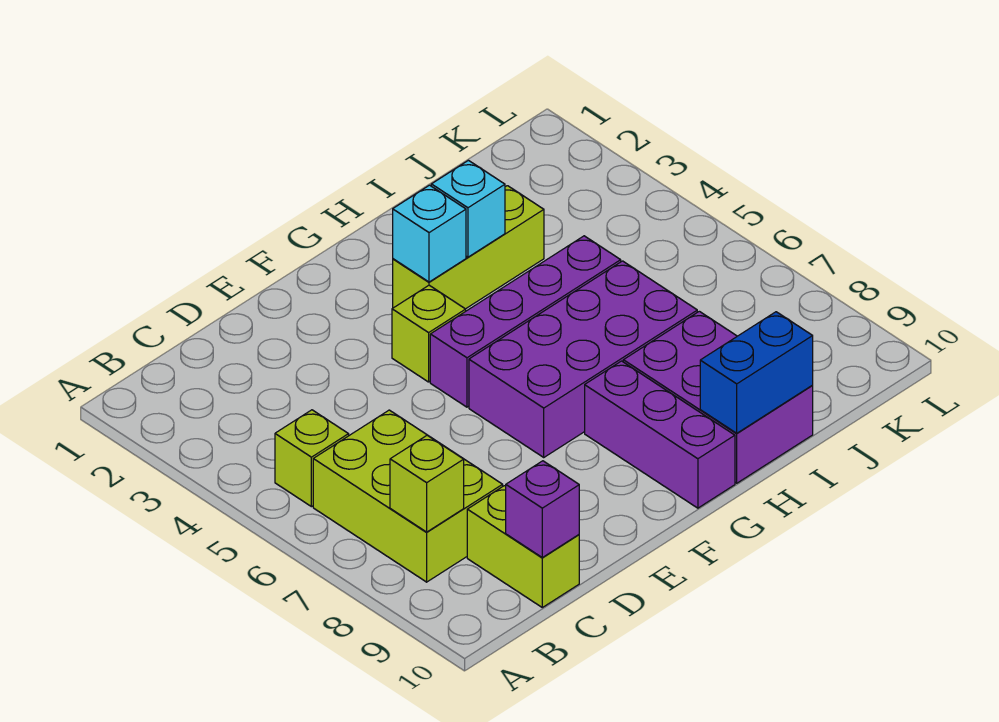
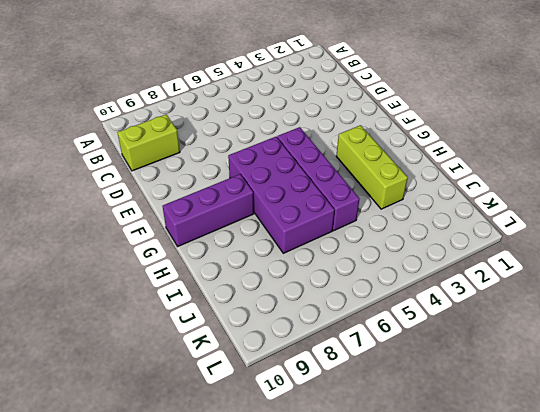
none -> lime 1x1 brick [275,410,349,507]
none -> lime 2x3 brick [313,410,503,582]
none -> lime 1x1 brick [392,285,466,382]

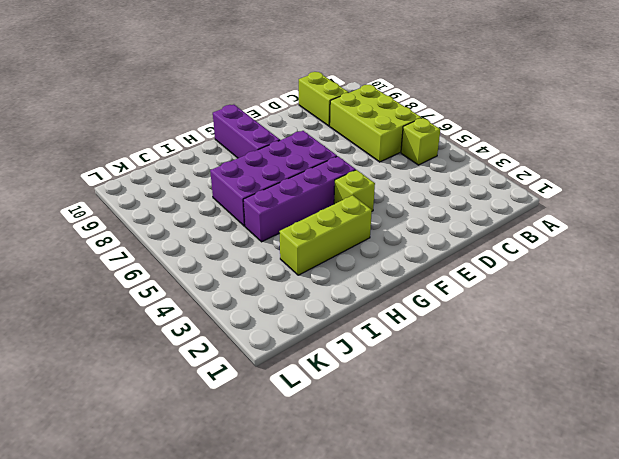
none -> purple 2x3 brick [623,311,813,483]
none -> lime 1x1 brick [390,435,464,532]
none -> purple 1x1 brick [506,461,579,557]

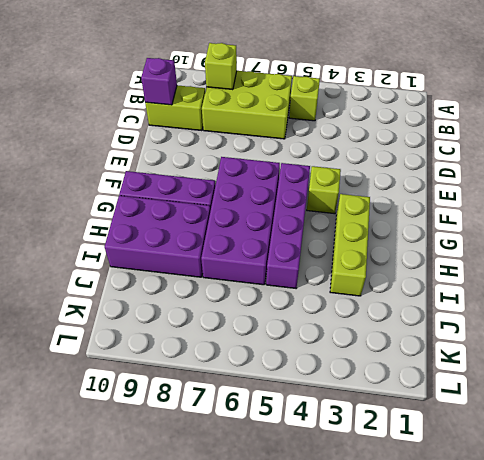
none -> cyan 1x1 brick [393,185,466,282]
none -> cyan 1x1 brick [431,160,505,257]
none -> blue 1x2 brick [700,312,813,433]

